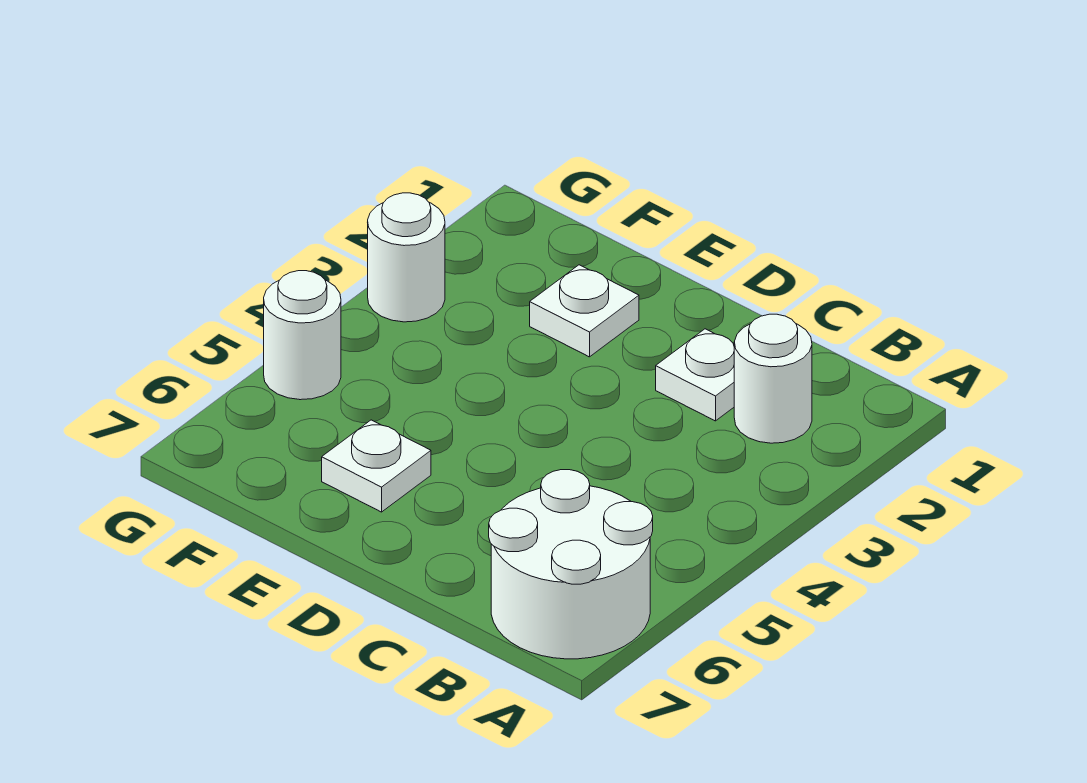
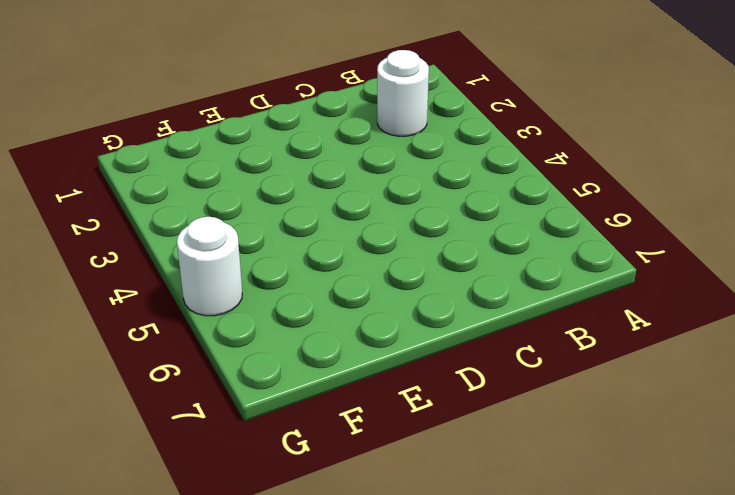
none -> white 2x2 round brick [489,470,653,659]
none -> white 1x1 plate [656,329,734,421]

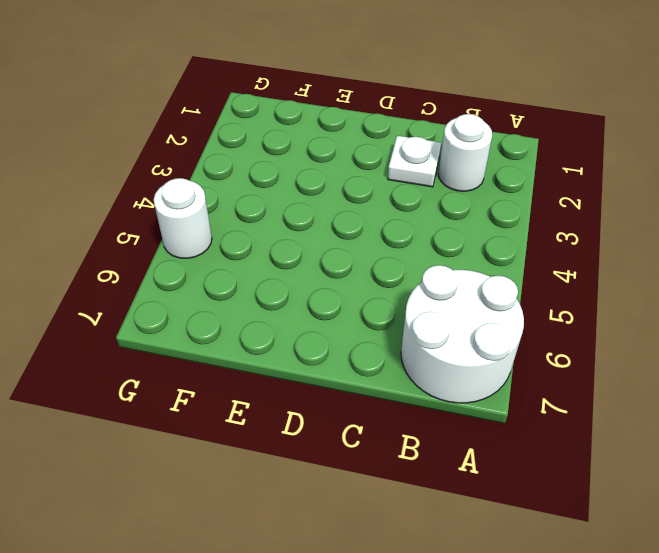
none -> white 1x1 plate [530,265,639,357]
none -> white 1x1 plate [322,420,431,512]

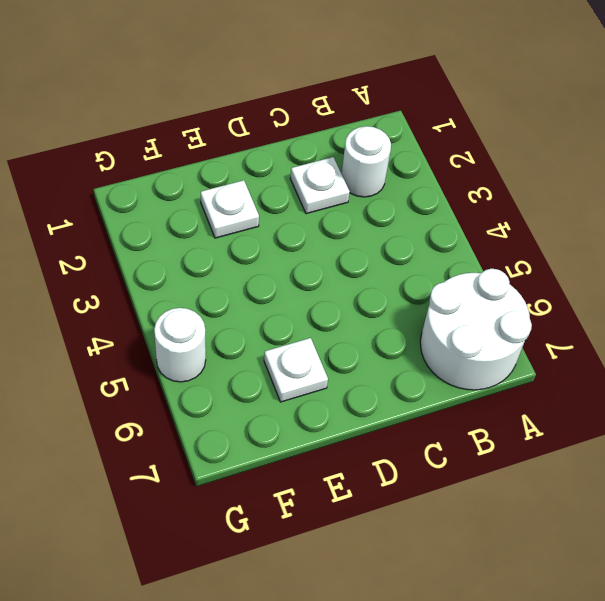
none -> white 1x1 round brick [368,193,445,322]

